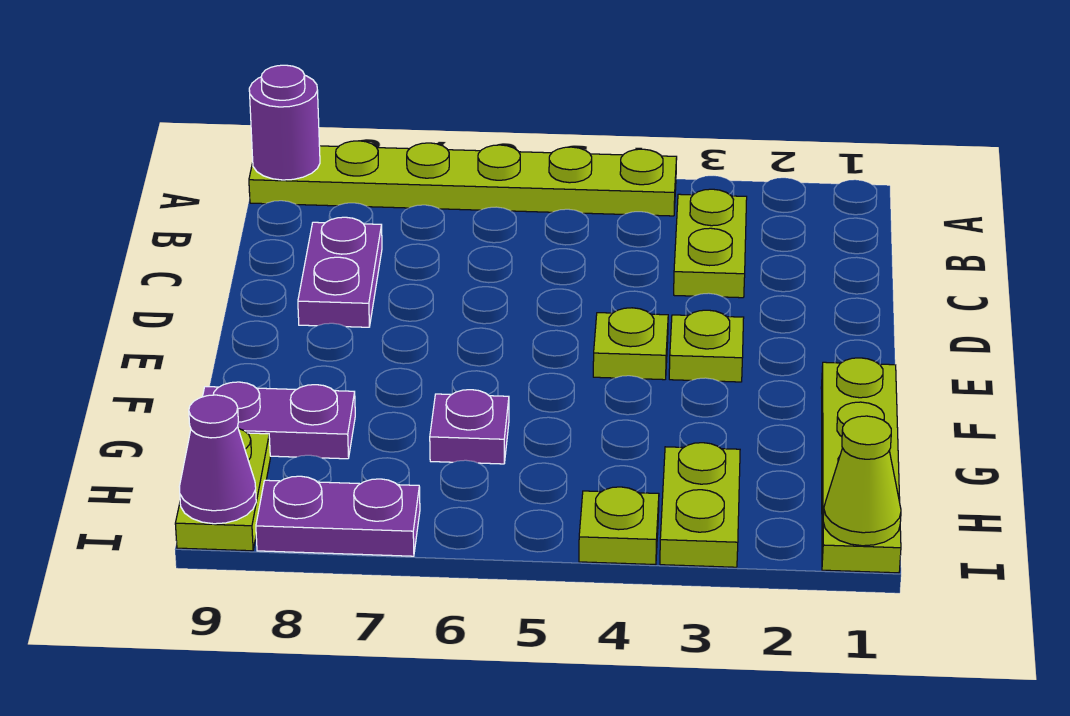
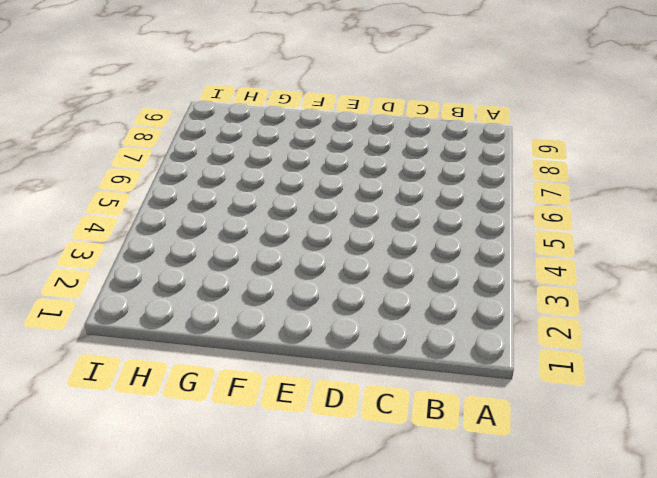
none -> lime 1x6 plate [249,141,677,216]
none -> lime 1x2 plate [674,189,747,298]
none -> purple 1x2 plate [298,217,382,327]

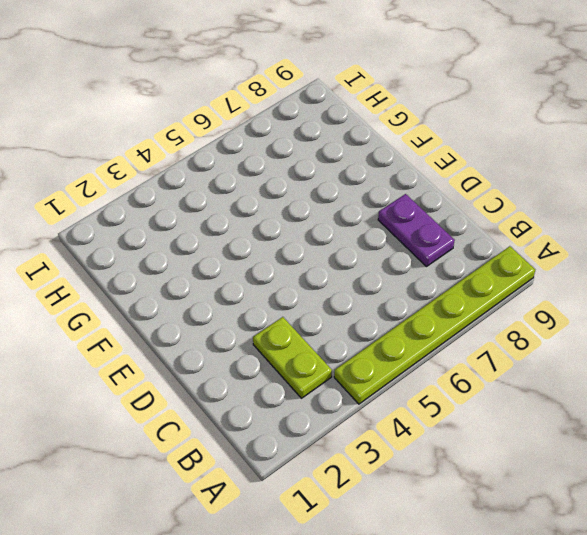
none -> lime 1x1 plate [669,310,744,382]
none -> lime 1x1 plate [593,308,668,380]
none -> lime 1x4 plate [821,358,901,573]

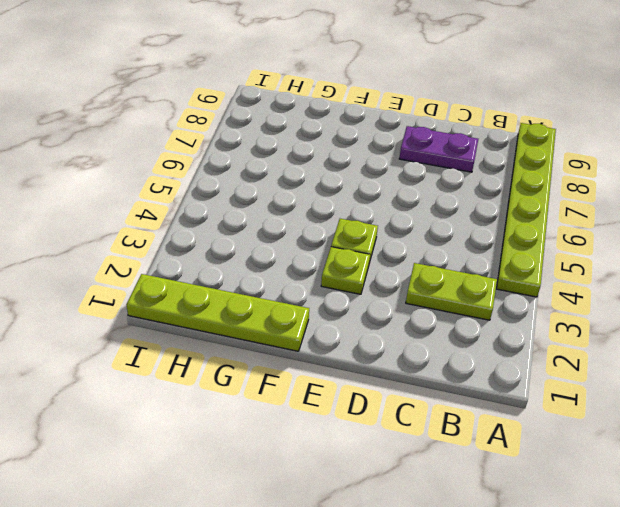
none -> purple 1x1 plate [430,390,509,464]
none -> purple 1x2 plate [203,382,355,459]
none -> lime 1x2 plate [660,443,740,567]

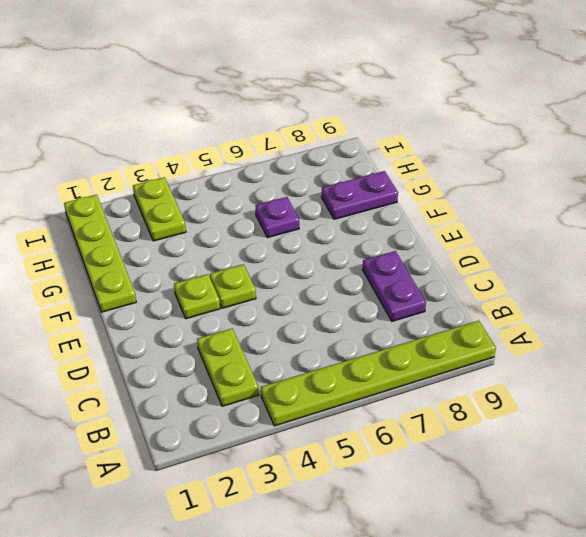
none -> lime 1x2 plate [175,428,270,551]
none -> lime 1x1 plate [579,487,659,565]
none -> purple 1x2 plate [256,476,420,556]

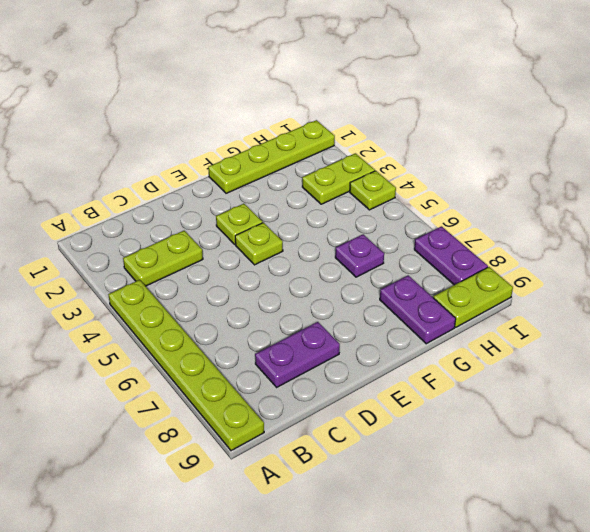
none -> purple 1x1 round brick [249,65,320,180]
none -> lime 1x1 cone [823,416,901,546]
none -> purple 1x1 cone [179,395,256,524]

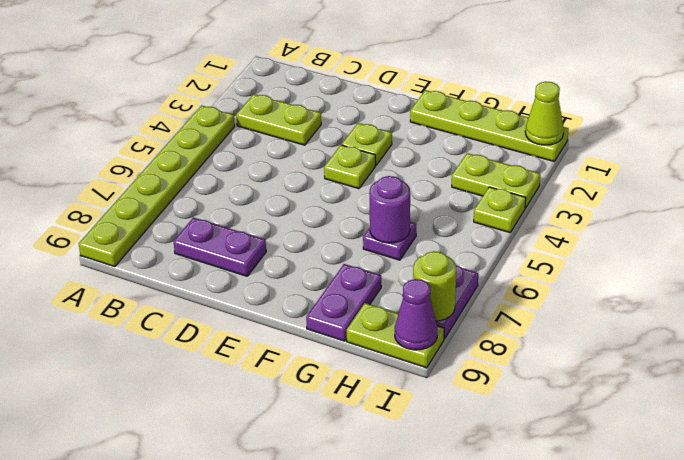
purple 1x1 round brick [370,176,410,243] -> purple 1x1 round brick moved to [249,65,320,180]
lime 1x1 round brick [413,251,456,321] -> none

